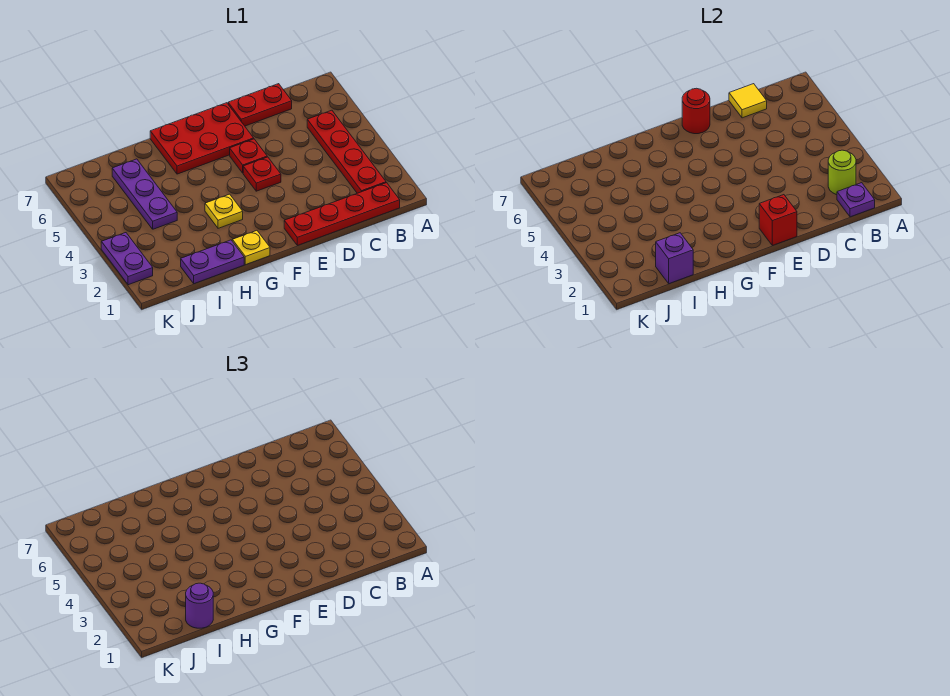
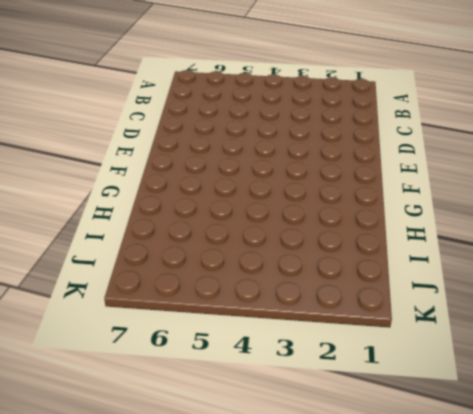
none -> red 1x4 plate [284,183,400,245]
none -> red 1x4 plate [307,110,386,193]
none -> red 1x2 plate [228,84,292,126]

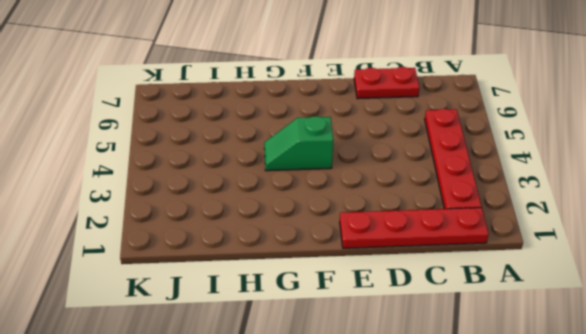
green 1x2 slope [264,116,333,171] -> none
none -> red 1x1 plate [243,157,281,191]
none -> red 1x1 plate [230,139,267,173]
none -> red 2x3 plate [150,103,254,174]

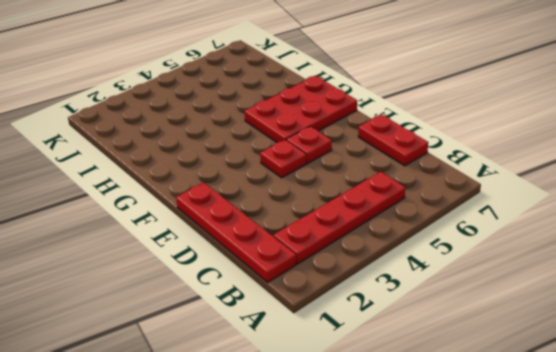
red 2x3 plate [245,76,357,142] -> red 2x3 plate turned to [150,103,254,174]
none -> yellow 1x1 plate [232,231,270,265]
none -> yellow 1x1 plate [205,194,243,228]
none -> purple 1x2 plate [181,240,244,284]

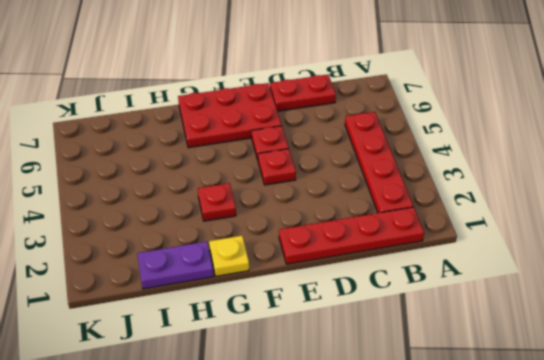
red 1x1 plate [198,183,236,221] -> yellow 1x1 plate [205,194,243,228]
none -> purple 1x3 plate [112,159,177,229]
none -> purple 1x2 plate [101,233,153,285]
none -> purple 1x1 plate [837,183,875,217]

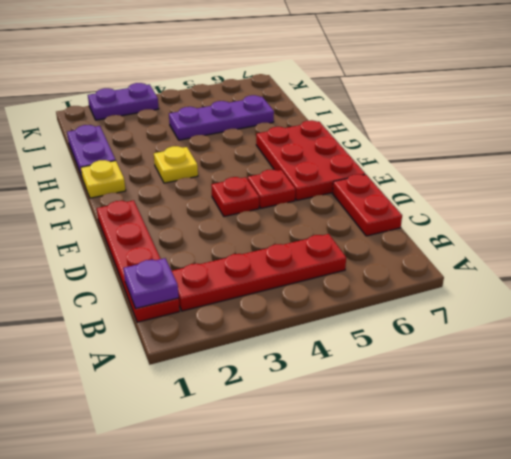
none -> lime 1x1 round brick [828,150,856,195]
none -> yellow 1x1 tile [729,84,767,118]
none -> red 1x1 brick [759,195,797,245]

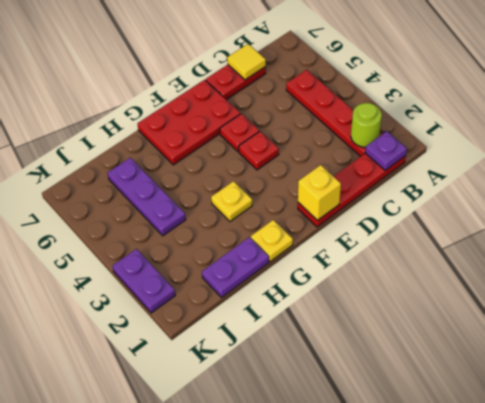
yellow 1x1 brick [298,165,341,220] -> red 1x1 brick [759,195,797,245]
none -> red 1x1 round brick [682,88,710,134]
none -> purple 1x1 brick [656,233,693,284]
none -> purple 1x1 round brick [186,583,213,628]

